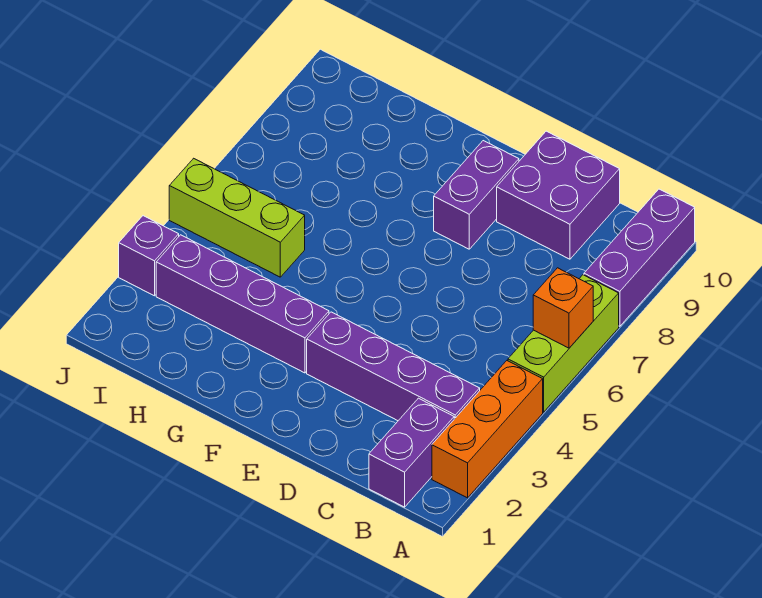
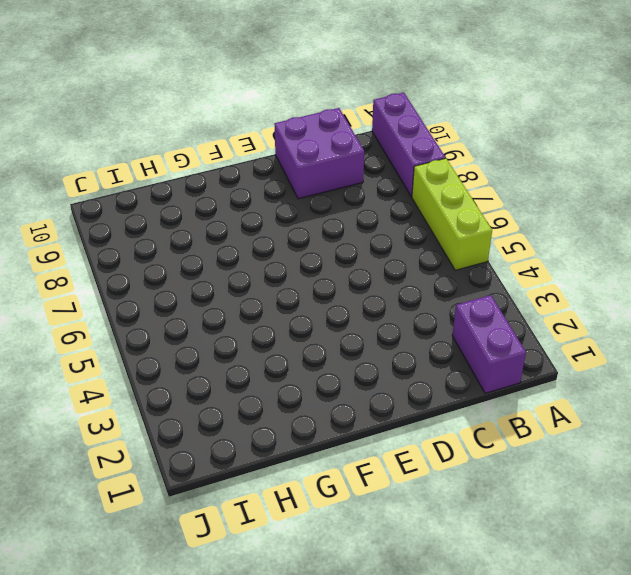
none -> orange 1x3 brick [432,361,543,498]
none -> purple 1x4 brick [307,312,480,421]

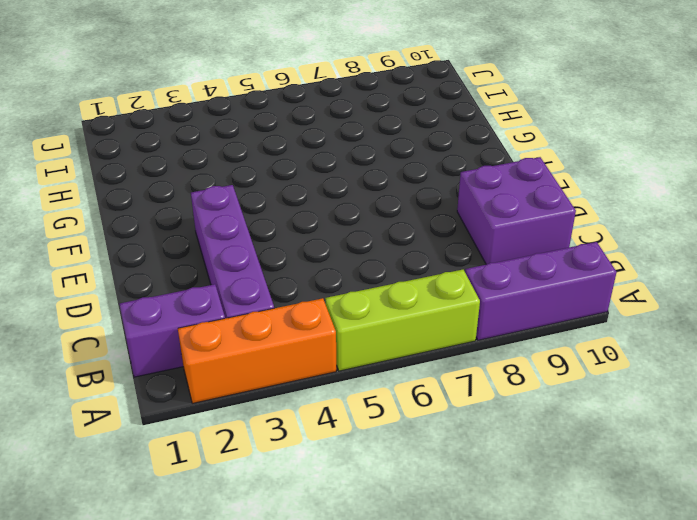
none -> purple 1x2 brick [434,141,519,249]
none -> purple 1x4 brick [156,235,329,373]

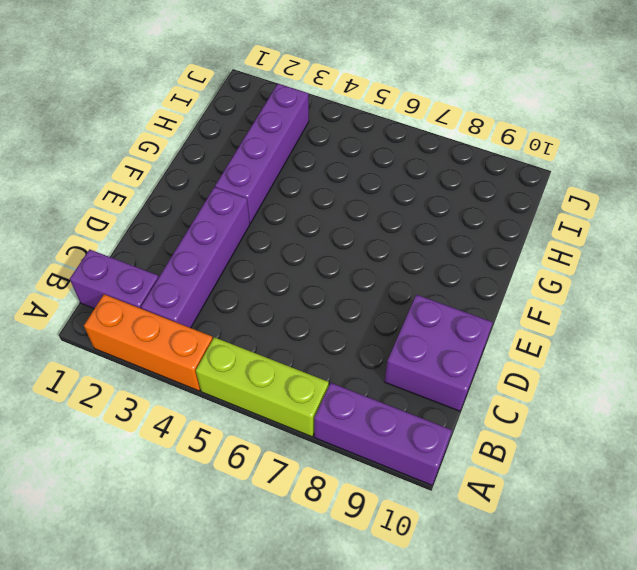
none -> purple 1x2 brick [434,141,519,249]
none -> lime 1x3 brick [169,158,305,277]

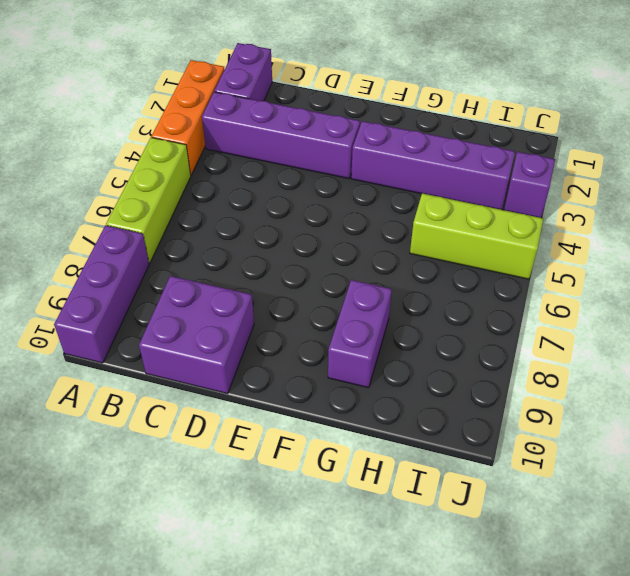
purple 1x2 brick [328,280,392,388] -> purple 1x2 brick moved to [434,141,519,249]
none -> orange 1x1 brick [533,268,593,348]

